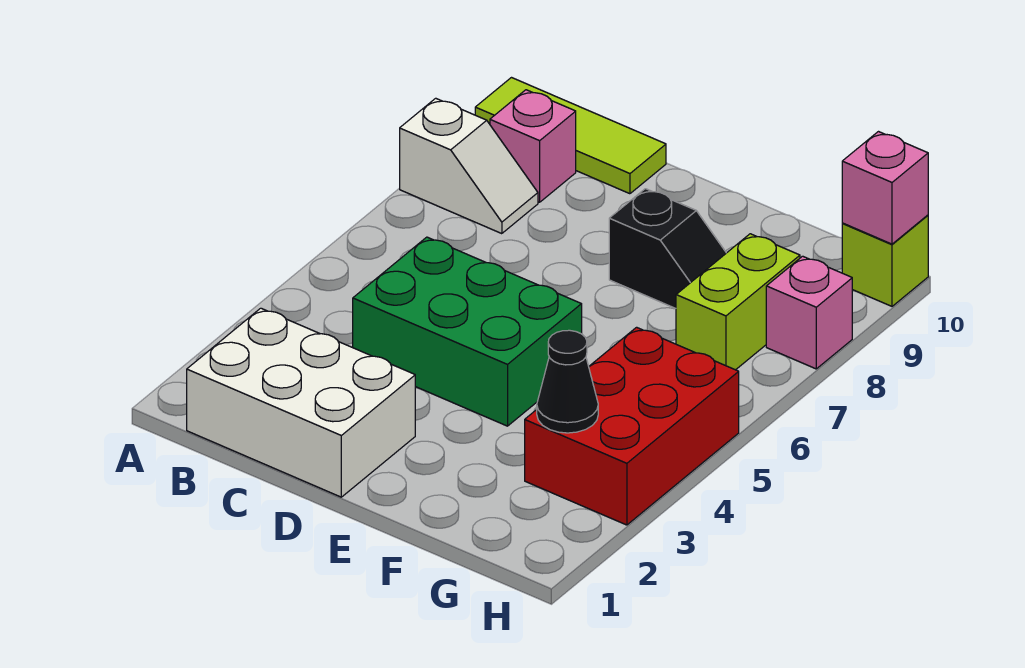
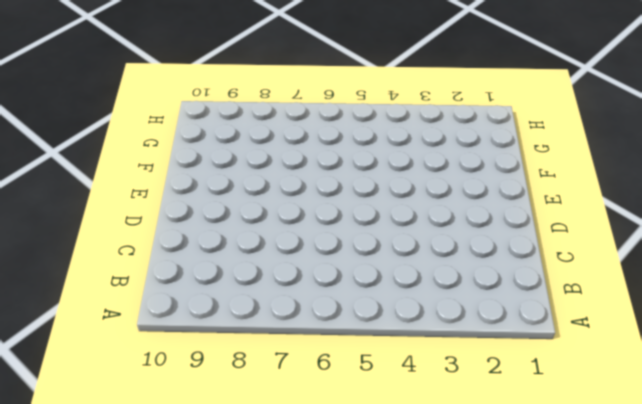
none -> white 1x2 slope [400,98,538,234]
none -> lime 1x3 tile [475,78,666,194]
none -> white 2x3 brick [187,308,415,497]

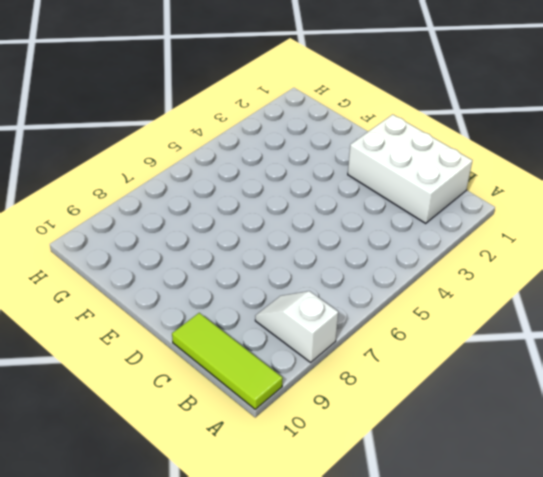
none -> pink 1x1 brick [490,90,576,202]
none -> green 2x3 brick [353,237,582,426]
none -> black 1x2 slope [609,189,726,308]

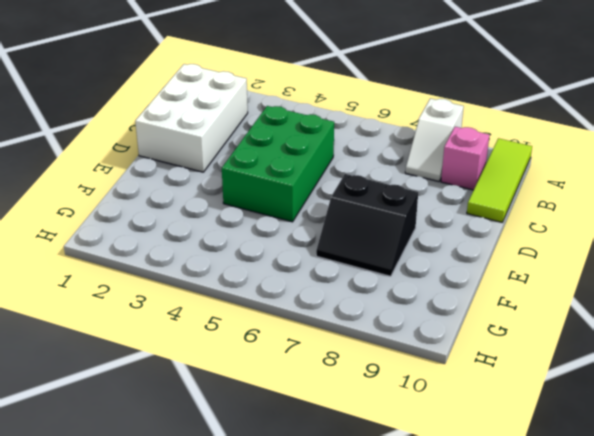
black 2x2 slope [316,174,418,276] -> black 1x2 slope [609,189,726,308]
none -> red 2x3 brick [525,327,739,525]
none -> lime 1x2 brick [676,234,800,370]
none -> pink 1x1 brick [766,256,852,369]

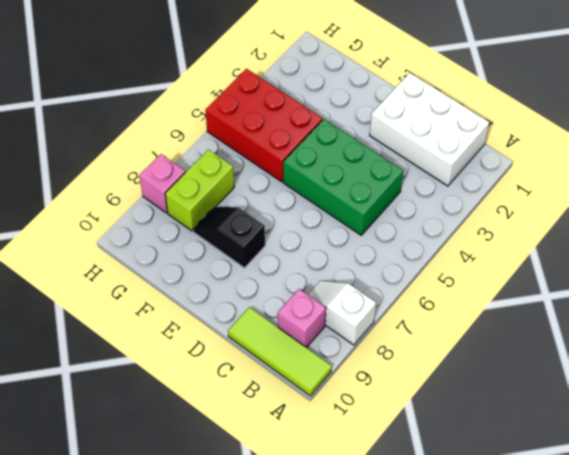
red 2x3 brick [205,69,323,182] -> red 2x3 brick turned to [525,327,739,525]
none -> lime 1x1 brick [842,215,928,306]
none -> black 1x1 cone [537,330,598,433]
none -> pink 1x1 brick [842,132,928,244]

